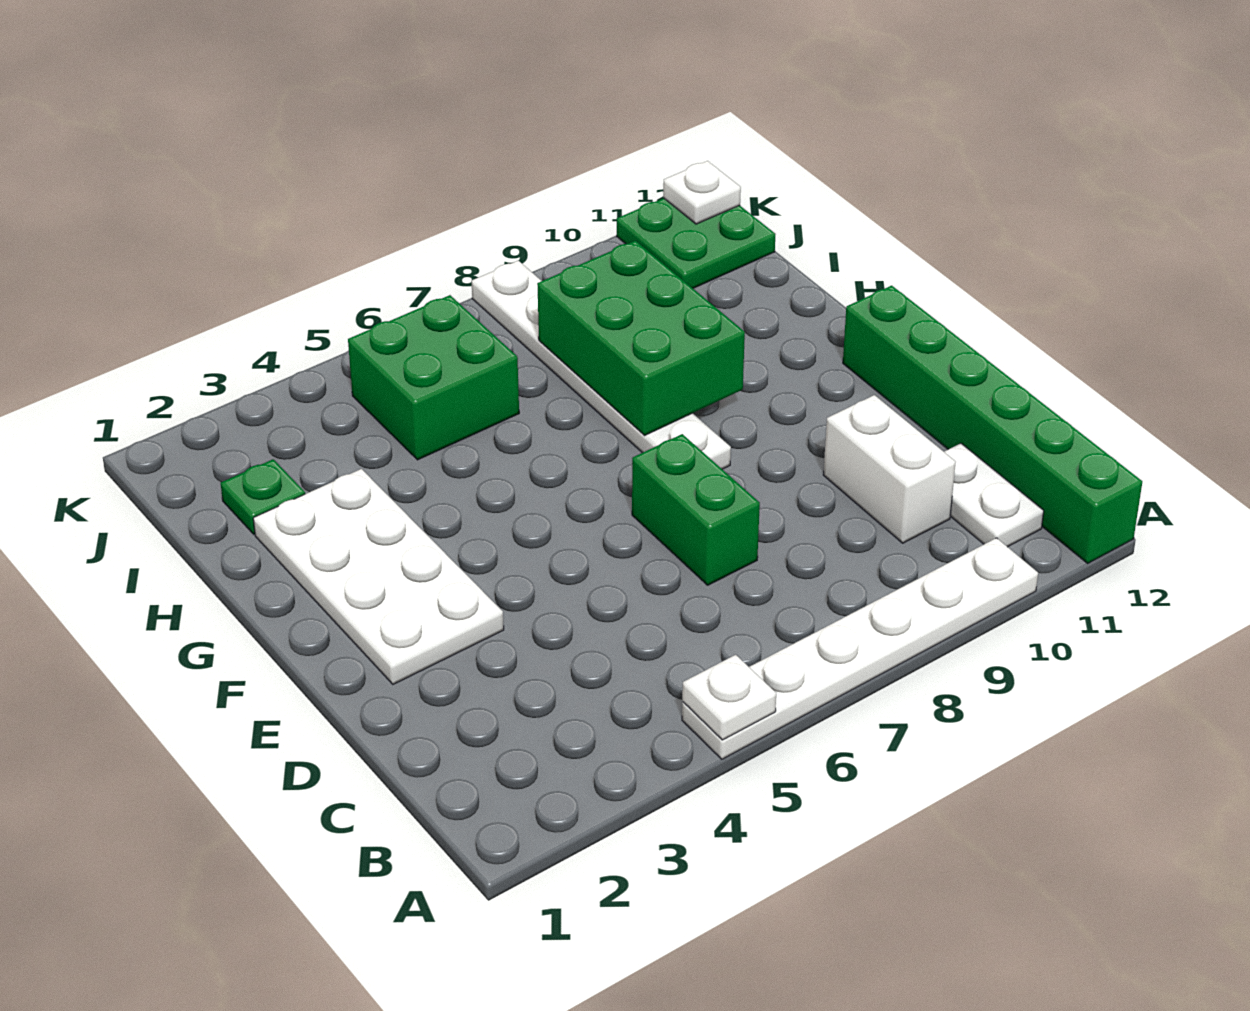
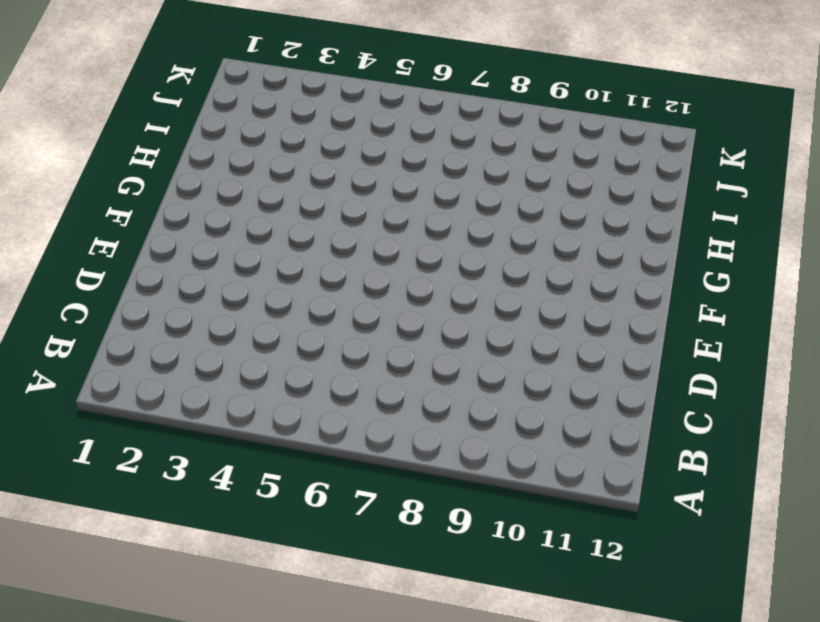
none -> white 1x6 plate [682,538,1038,759]
none -> green 1x6 brick [843,286,1142,563]
none -> white 1x2 plate [945,443,1044,547]

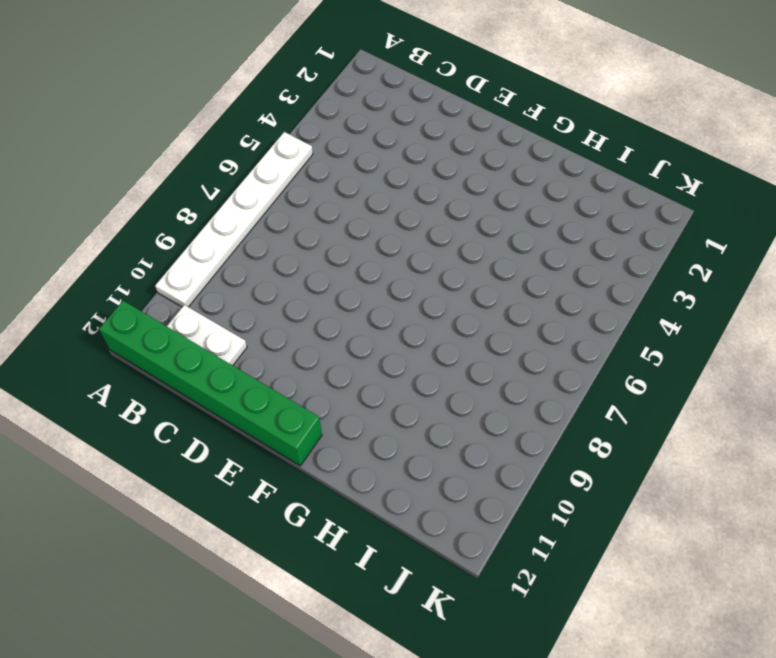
none -> white 1x2 brick [823,395,956,543]
none -> green 1x2 brick [632,434,760,585]
none -> white 2x4 plate [253,469,504,684]

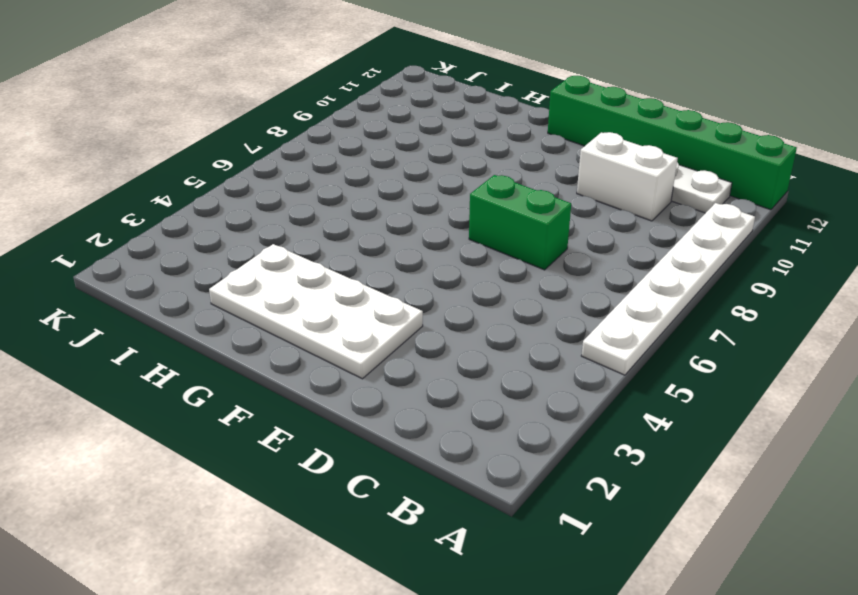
none -> white 1x6 plate [472,261,731,469]
none -> green 1x1 plate [221,459,305,534]
none -> green 2x2 brick [348,295,519,460]

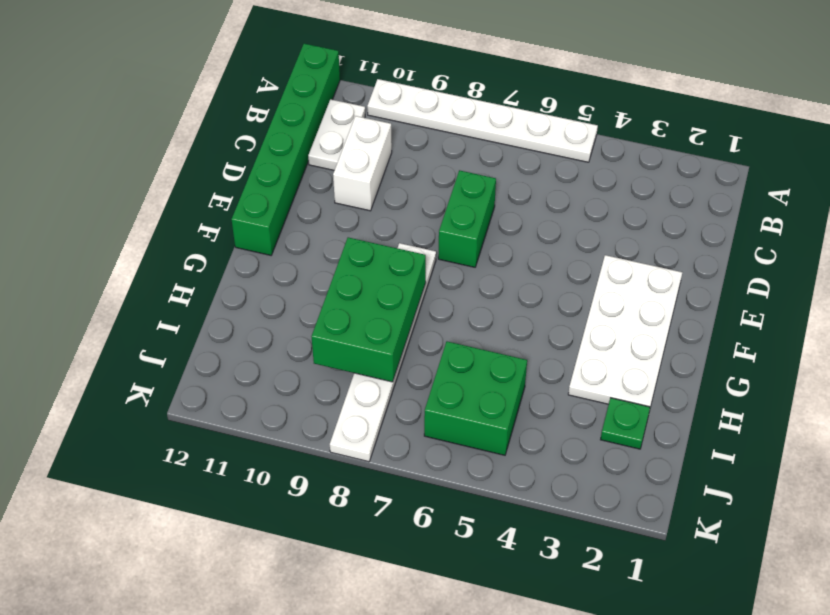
none -> green 2x2 plate [617,198,775,288]
none -> white 1x1 plate [682,655,776,740]
none -> white 1x1 plate [663,161,741,224]

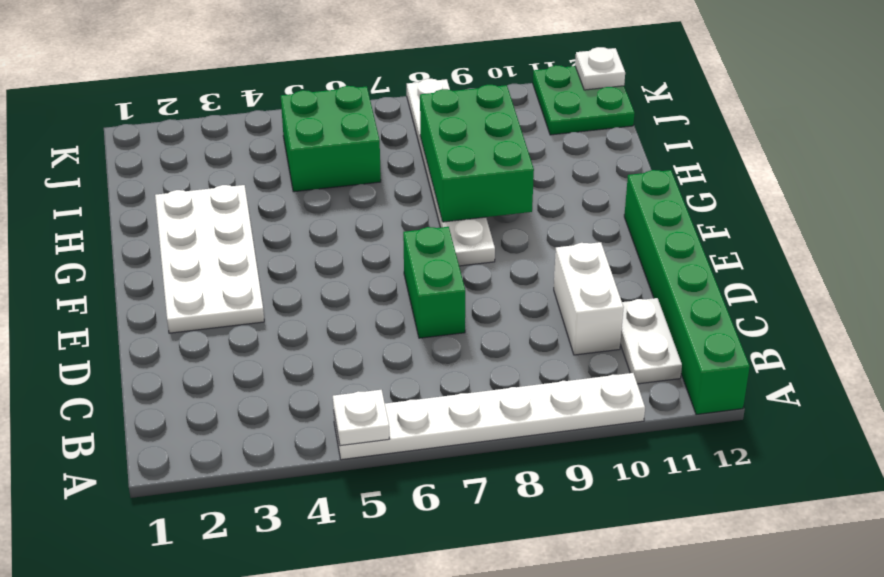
none -> green 1x1 plate [221,459,305,534]

